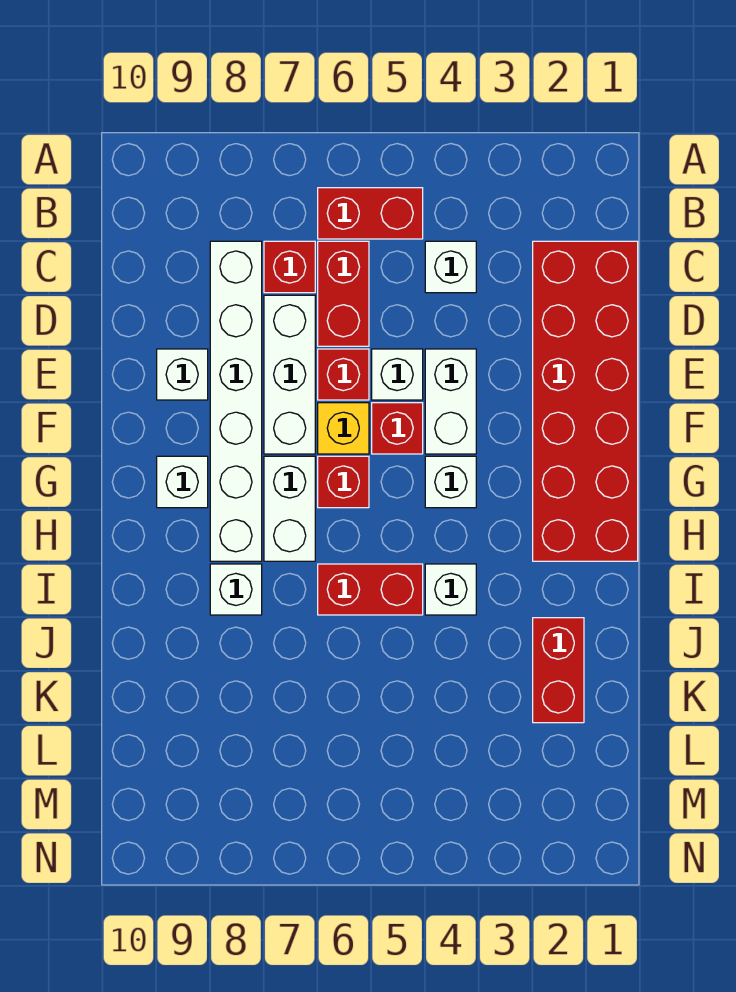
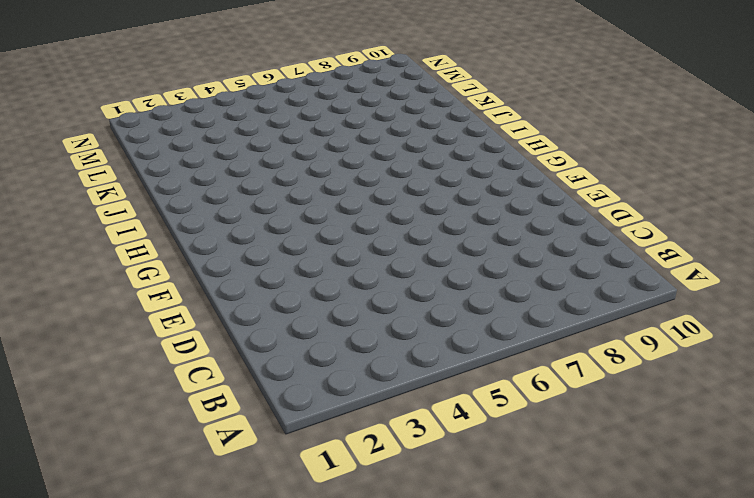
none -> red 1x2 brick [318,188,423,239]
none -> red 2x6 brick [533,241,638,561]
none -> white 1x1 brick [425,241,476,293]

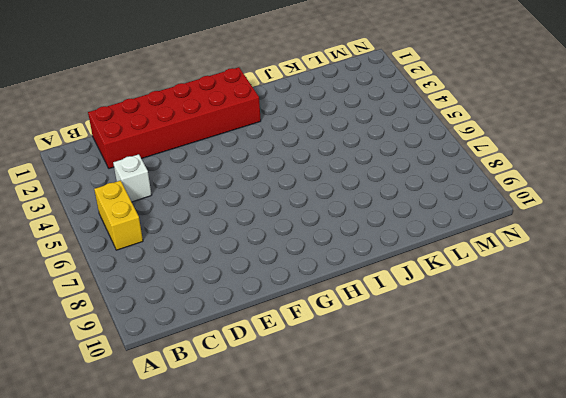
yellow 1x2 brick [94,181,143,250] -> red 1x2 brick [318,188,423,239]
none -> red 1x2 brick [318,241,369,346]
none -> red 1x1 brick [264,241,315,293]
none -> white 1x6 brick [210,241,262,561]

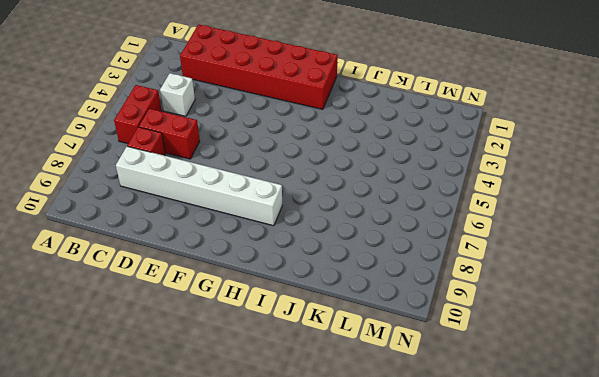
none -> white 1x3 brick [264,295,315,454]
none -> white 1x2 brick [425,349,476,454]
none -> white 1x1 brick [372,349,423,400]

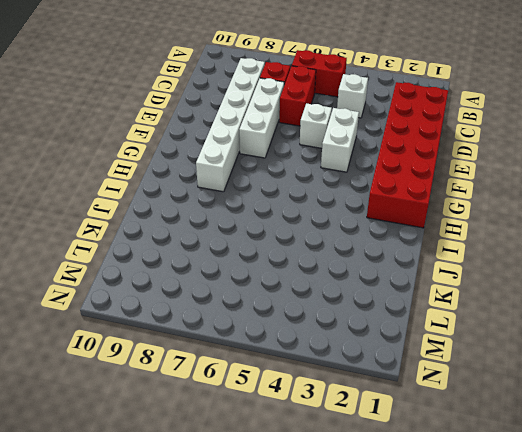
none -> red 1x1 brick [318,349,369,400]
none -> white 1x1 brick [157,349,208,400]
none -> red 1x1 brick [372,403,423,454]

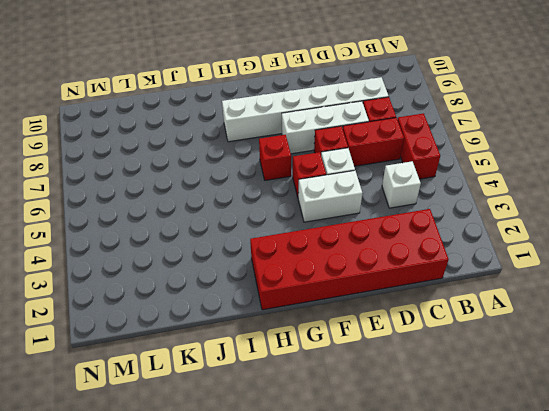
none -> white 1x1 brick [157,349,208,400]
none -> yellow 1x1 brick [318,403,369,454]
none -> white 1x1 brick [425,456,476,508]

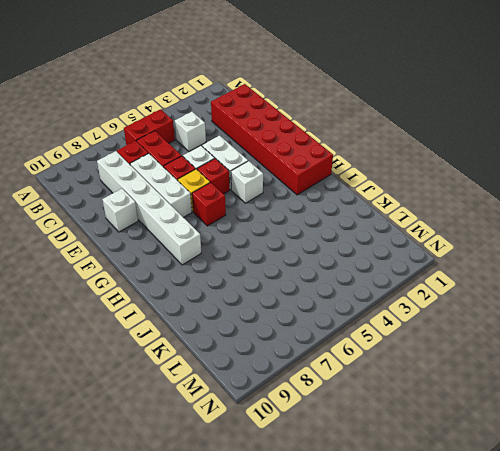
none -> white 1x2 brick [264,456,315,561]
none -> white 1x1 brick [157,456,208,508]
none -> white 1x1 brick [425,564,476,615]

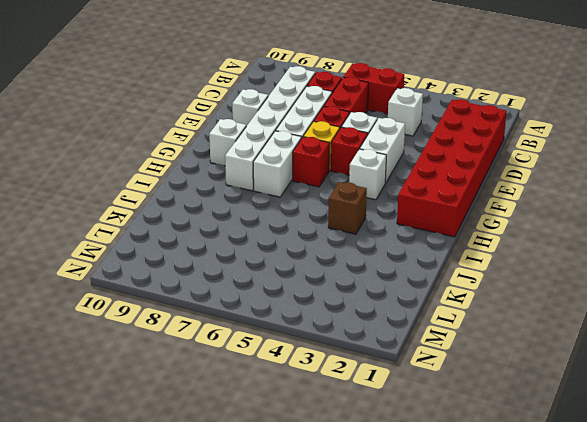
brown 1x1 brick [328,182,367,234] -> white 1x1 brick [425,564,476,615]
none -> red 1x2 brick [318,564,423,615]
none -> white 1x1 brick [210,564,262,615]
none -> red 1x2 brick [533,618,584,723]

